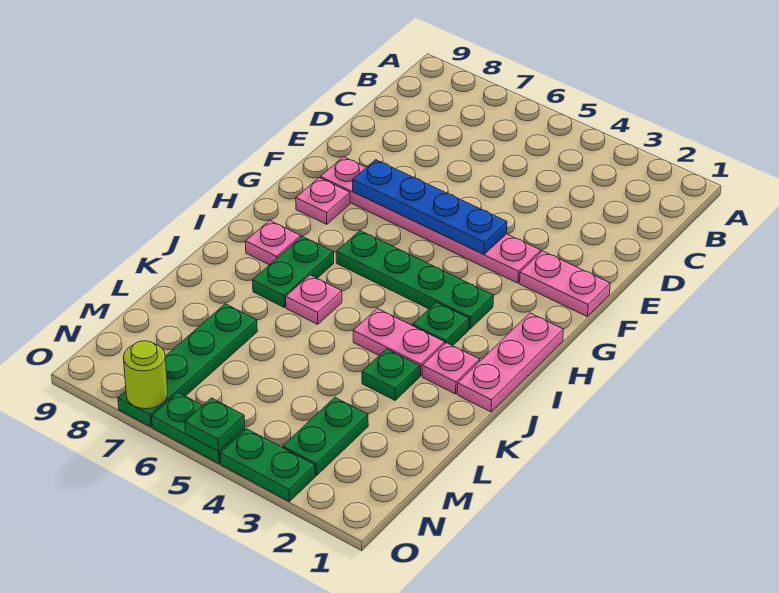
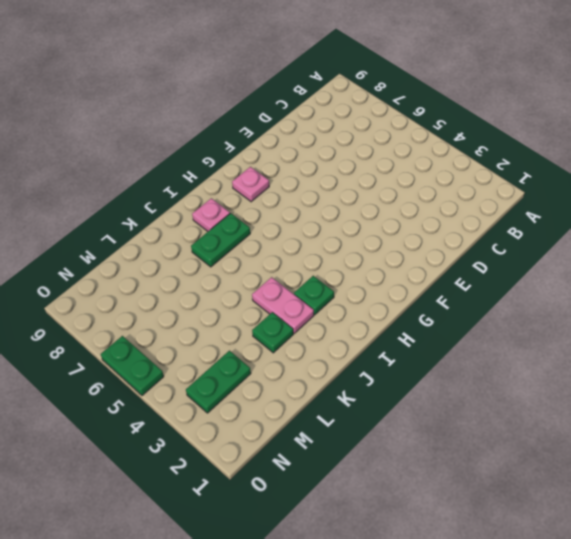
none -> pink 1x2 plate [520,251,610,316]
none -> pink 1x6 plate [320,157,541,283]
none -> pink 1x3 plate [457,313,563,412]

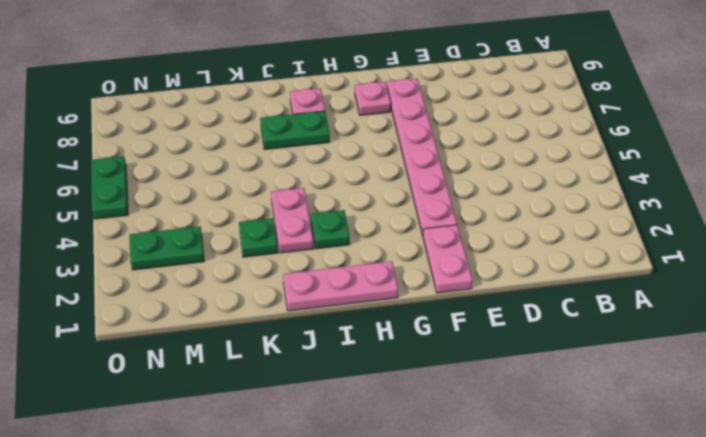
none -> green 1x4 plate [336,231,493,329]
none -> pink 1x1 plate [422,343,480,394]
none -> pink 1x1 plate [286,275,342,324]

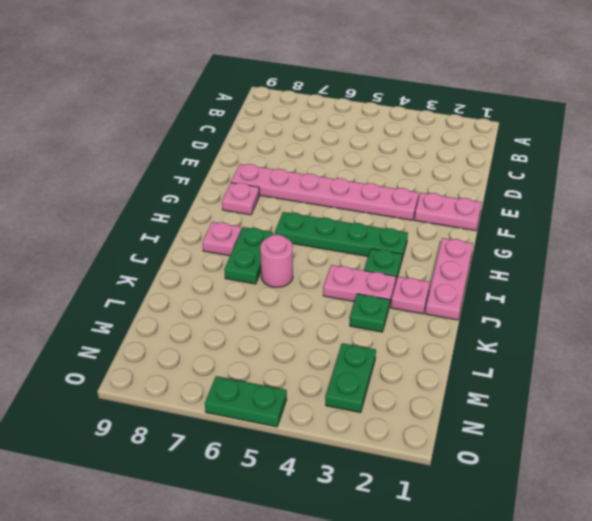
pink 1x1 round brick [260,235,293,287] -> pink 1x1 plate [286,275,342,324]
none -> green 1x4 plate [118,304,257,427]
none -> green 1x2 plate [220,429,315,501]
none -> blue 1x4 plate [353,160,507,254]

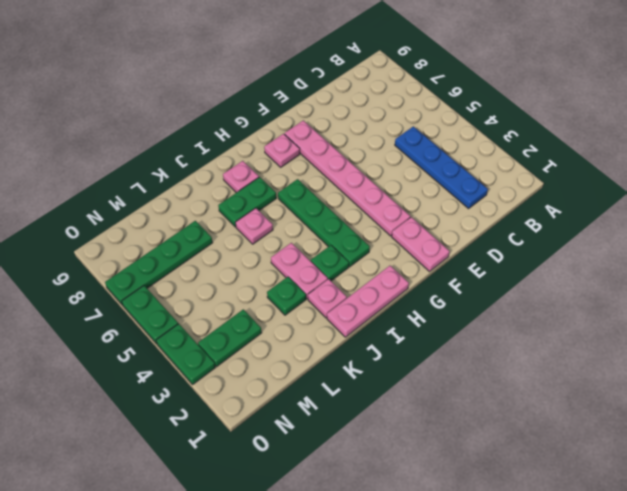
blue 1x4 plate [395,126,488,209] -> blue 1x4 plate moved to [353,160,507,254]
none -> green 1x1 plate [185,398,245,451]
none -> lime 1x1 round brick [123,341,168,409]

